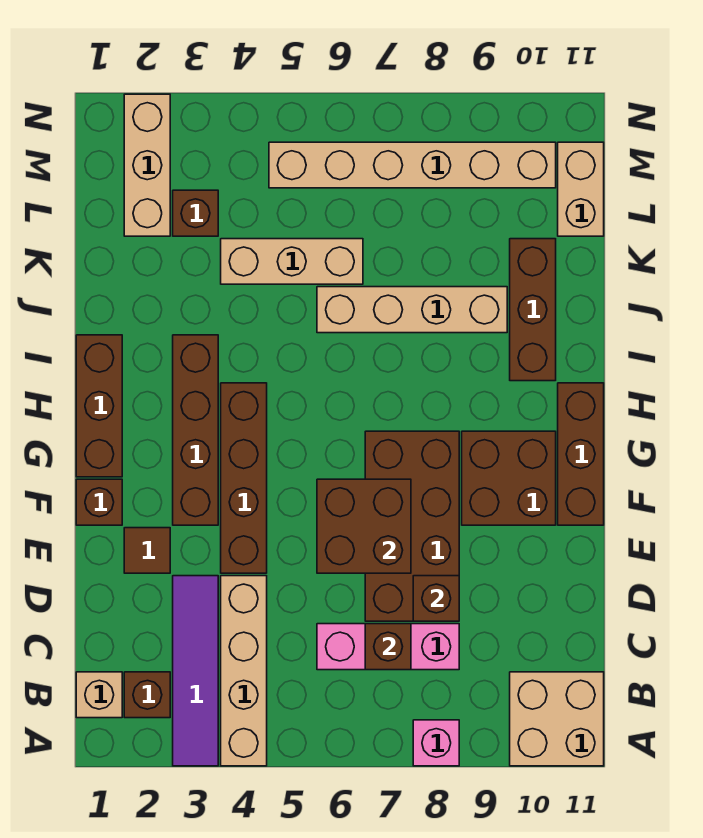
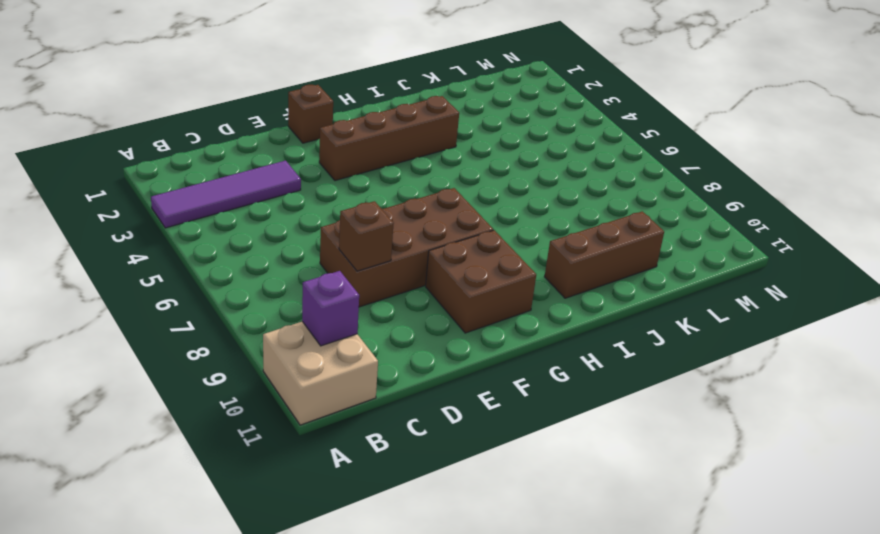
purple 1x1 brick [302,271,359,346] -> none
none -> tan 1x4 brick [221,576,267,766]
none -> pink 1x1 brick [413,720,459,766]
none -> tan 1x1 brick [76,672,122,718]

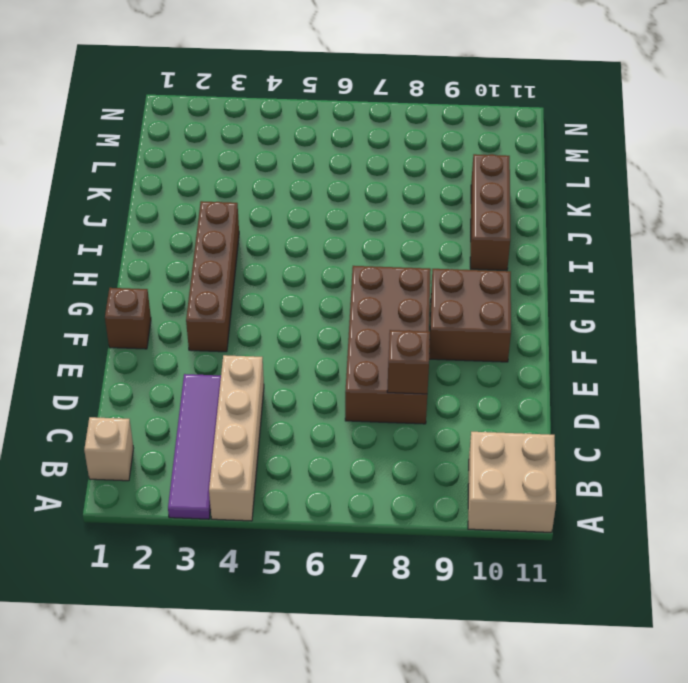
none -> pink 1x1 brick [413,720,459,766]
none -> brown 1x1 brick [124,672,170,718]
none -> pink 1x3 brick [317,624,459,670]

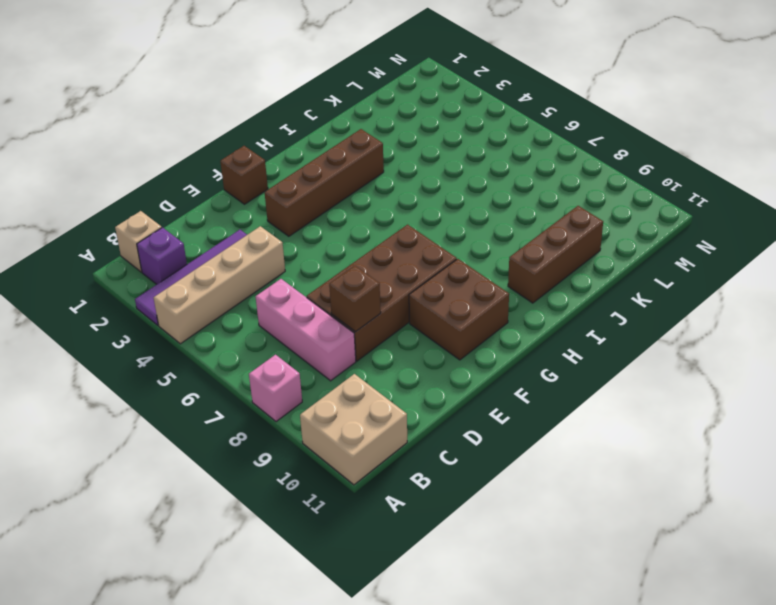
purple 1x1 brick [137,228,187,284] -> brown 1x1 brick [124,672,170,718]
none -> brown 1x1 tile [124,528,170,573]
none -> brown 1x4 brick [221,383,267,573]
none -> brown 1x3 brick [558,383,604,525]

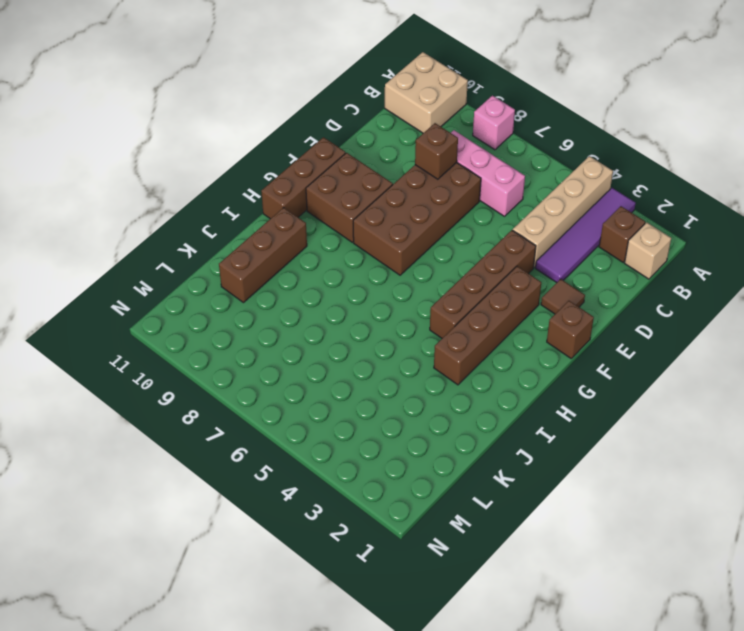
none -> brown 1x3 brick [76,335,122,477]
none -> tan 1x4 brick [317,287,507,333]
none -> tan 1x3 brick [221,239,363,284]

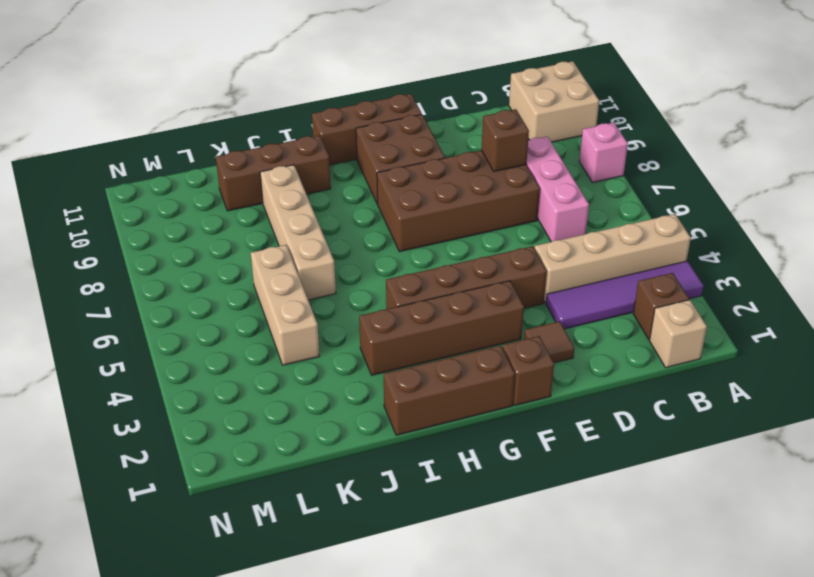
none -> tan 1x3 brick [124,94,170,236]
none -> brown 1x1 brick [173,190,218,236]
none -> tan 1x2 brick [558,142,604,236]

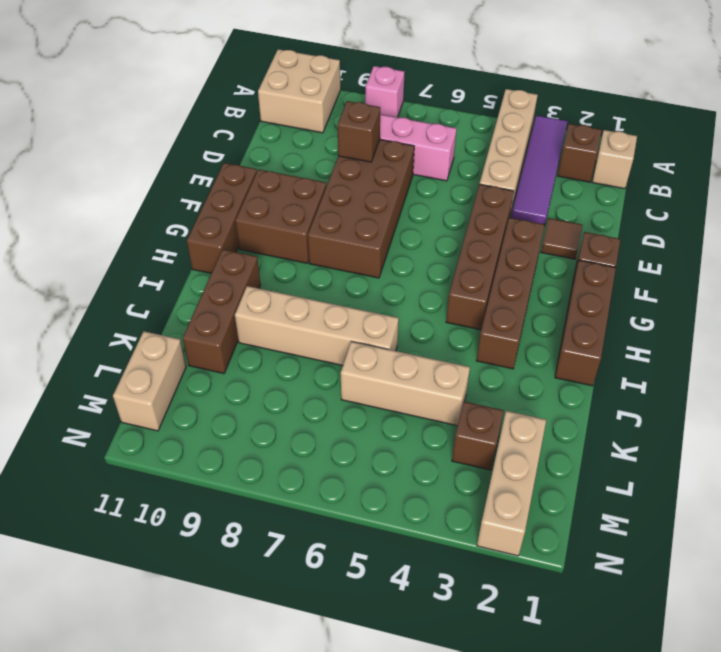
none -> tan 1x6 brick [269,142,556,188]
none -> brown 1x1 brick [365,624,411,670]
none -> brown 2x2 brick [317,479,411,573]

